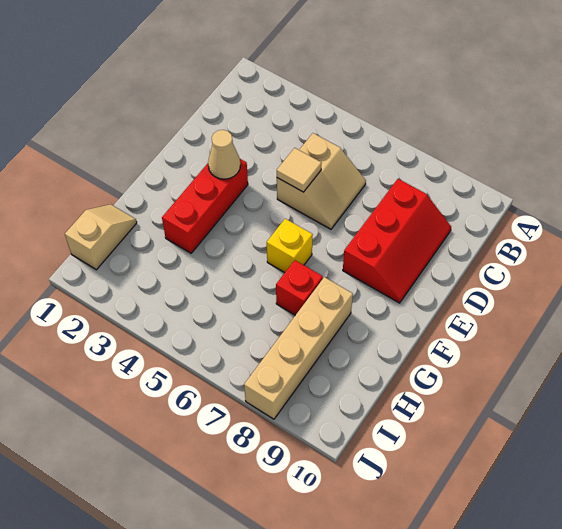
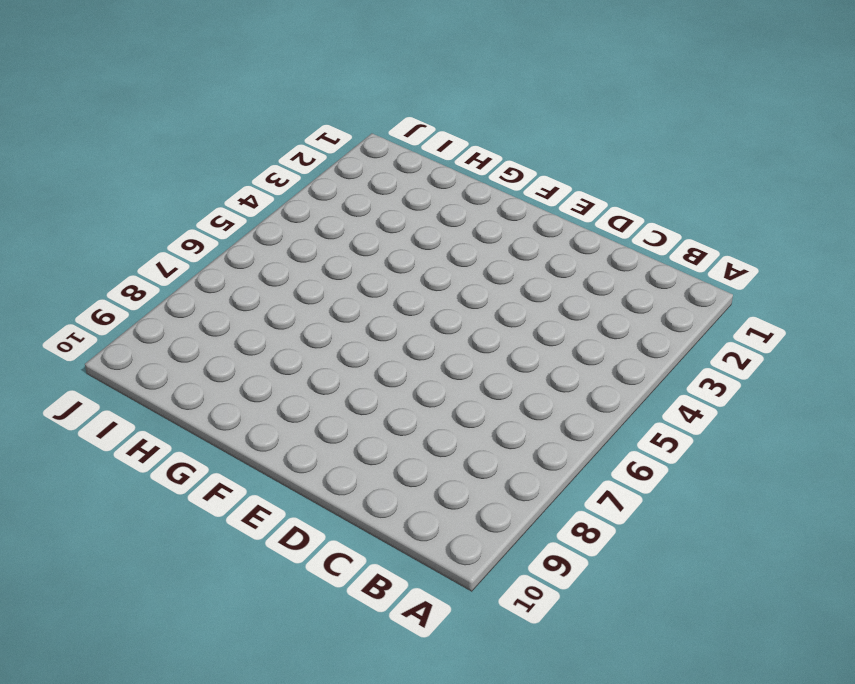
none -> tan 2x2 slope [277,133,366,229]
none -> red 2x3 slope [343,179,451,303]

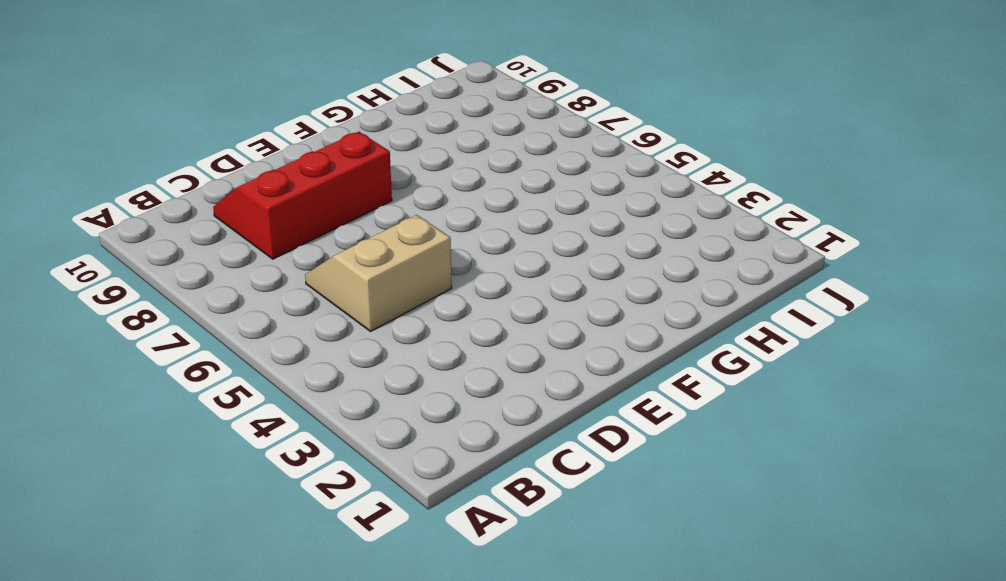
none -> red 1x3 brick [162,159,248,253]
none -> yellow 1x1 brick [267,219,313,273]

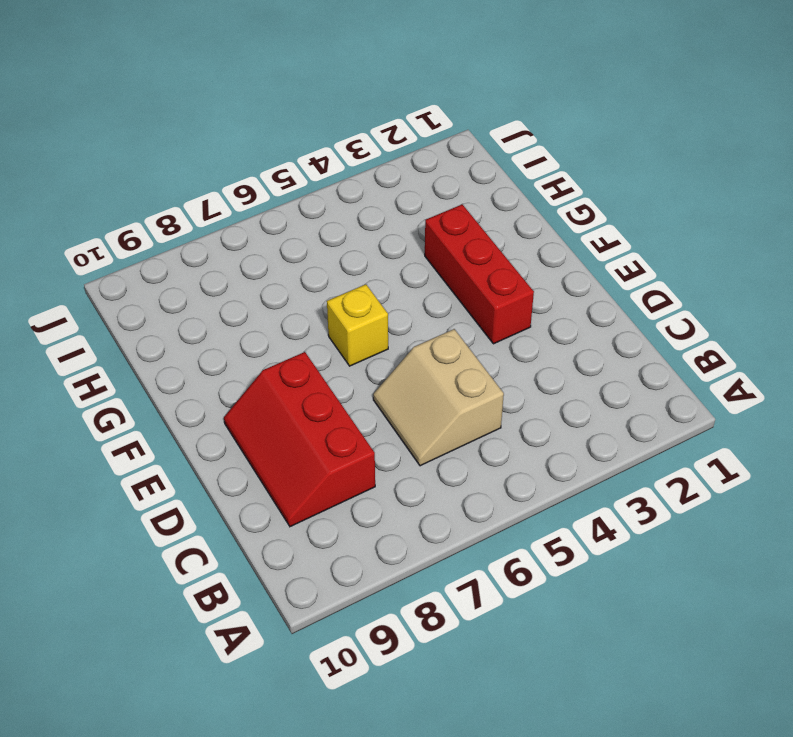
none -> red 1x1 brick [276,260,323,315]
none -> tan 1x4 brick [244,277,353,419]

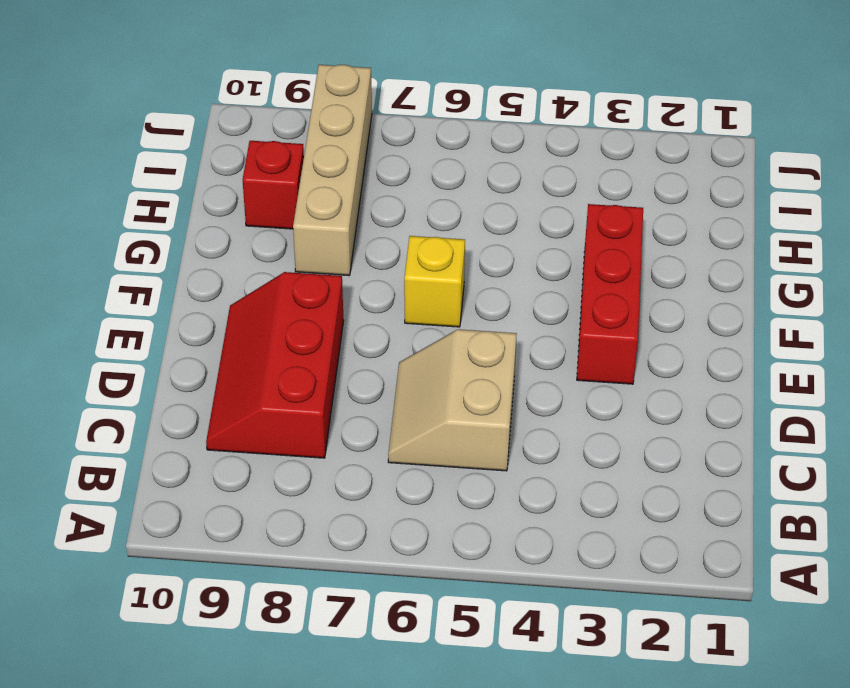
red 1x1 brick [243,141,304,229] -> red 1x1 brick moved to [276,260,323,315]
none -> tan 1x2 slope [65,204,137,270]
none -> tan 1x1 tile [277,148,322,192]

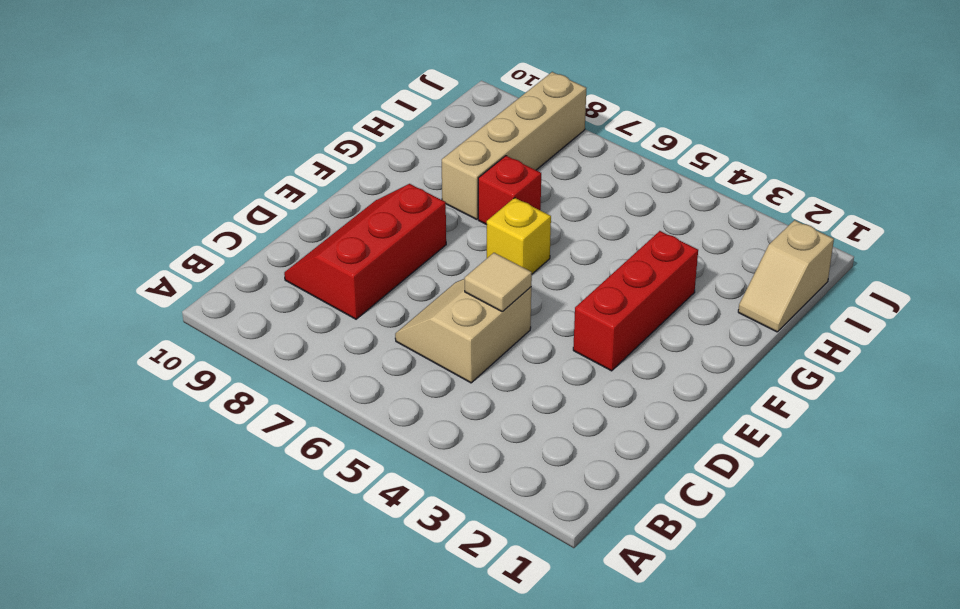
none -> tan 1x1 cone [208,130,240,179]

